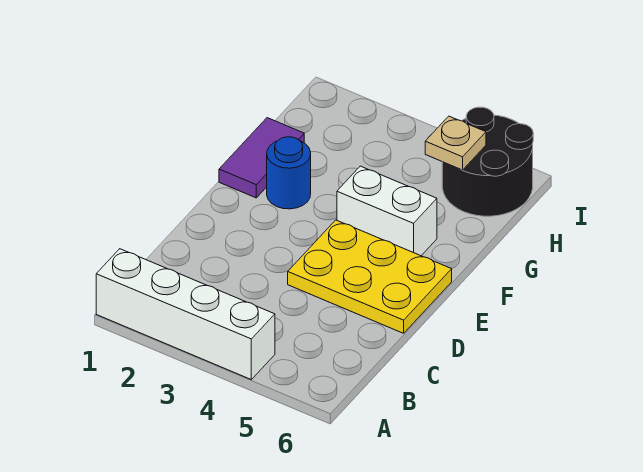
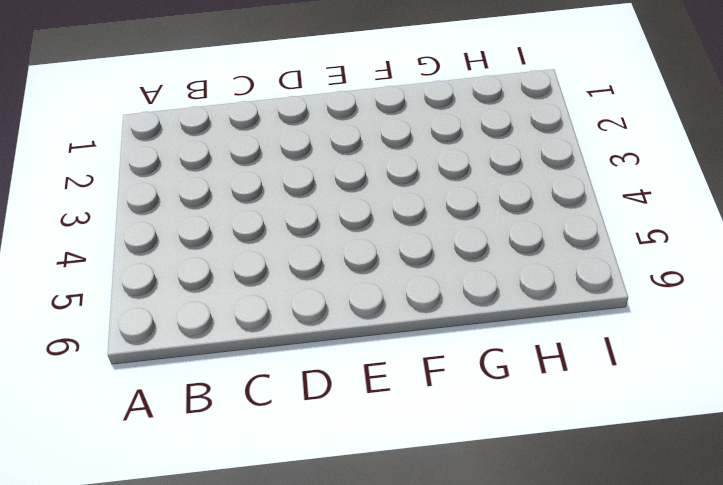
none -> white 1x4 brick [96,249,275,379]
none -> yellow 2x3 plate [288,220,452,333]

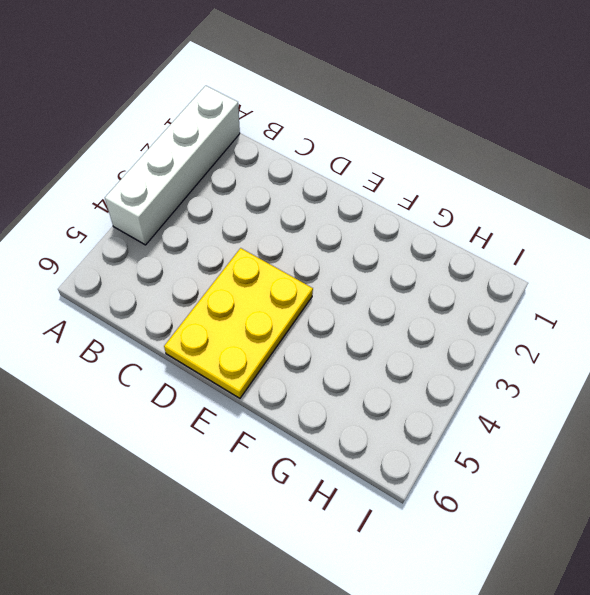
none -> purple 1x2 tile [219,118,304,198]
none -> blue 1x1 round brick [267,137,311,209]

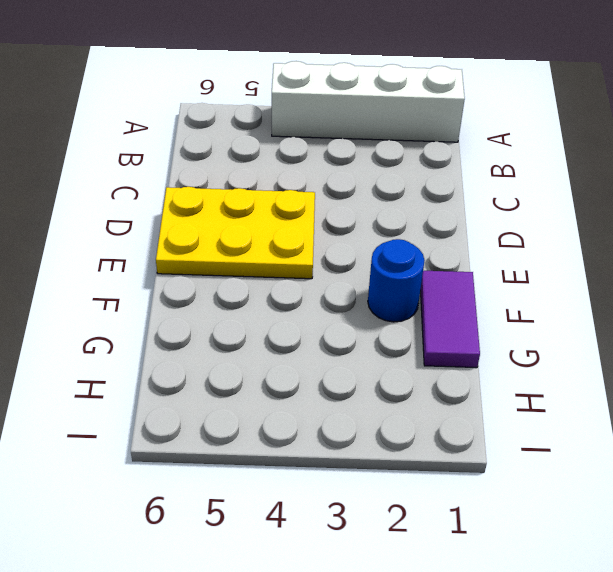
none -> white 1x2 brick [337,166,437,256]
none -> black 2x2 round brick [442,107,533,216]

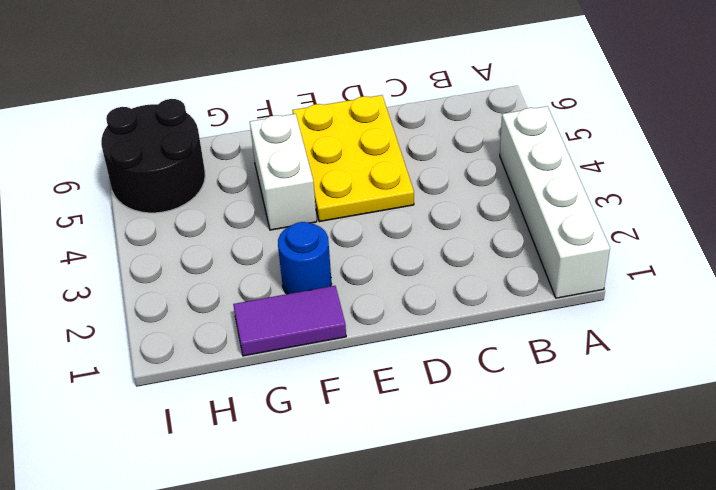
none -> tan 1x1 plate [425,116,486,170]

